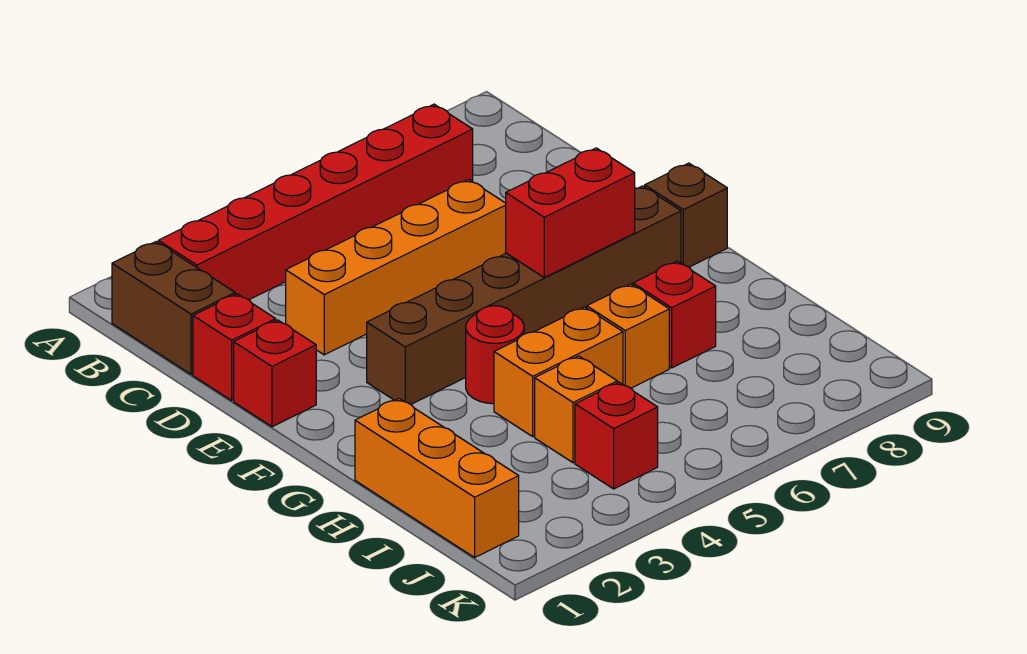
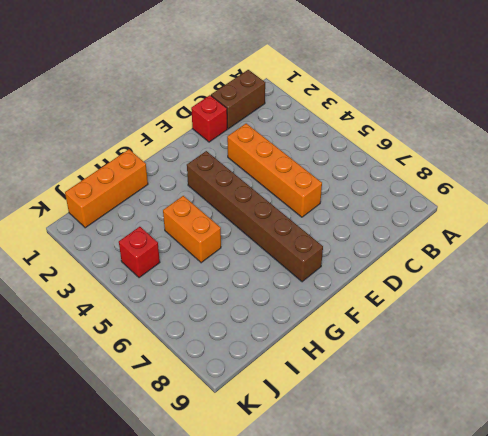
none -> red 1x6 brick [158,104,473,300]
none -> red 1x1 brick [234,320,316,427]
none -> brown 1x1 brick [645,163,727,267]

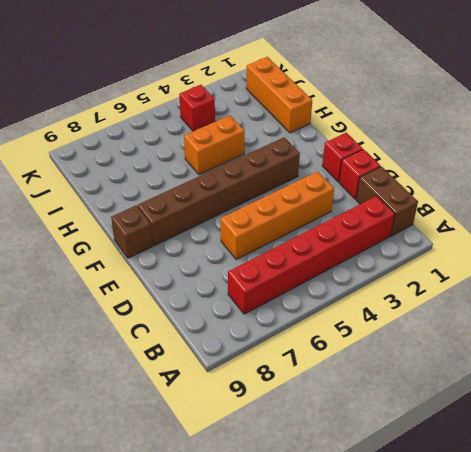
none -> red 1x1 round brick [466,306,524,404]
none -> orange 1x1 brick [587,284,669,388]
none -> red 1x1 brick [633,261,716,368]

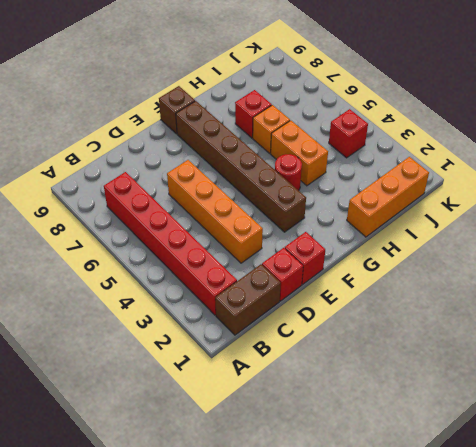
none -> orange 1x1 brick [535,356,617,463]
none -> red 1x2 brick [506,148,635,277]

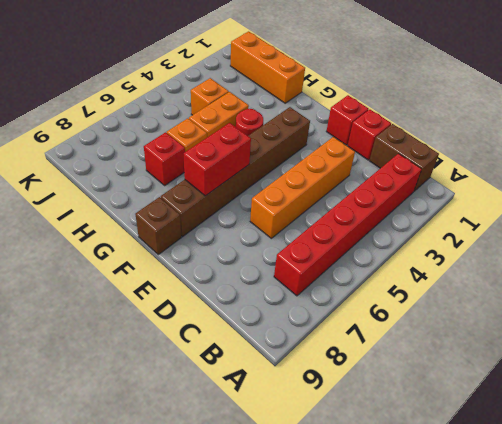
none -> red 1x1 brick [575,382,658,489]

